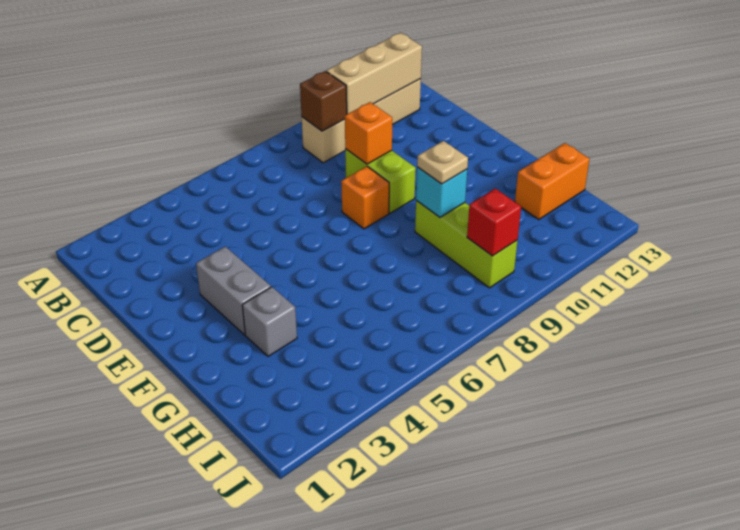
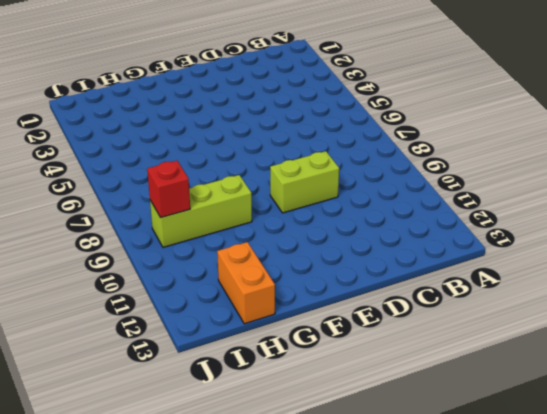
none -> tan 1x4 brick [302,79,421,163]
none -> grey 1x2 brick [196,247,271,335]
none -> orange 1x1 brick [341,166,389,229]

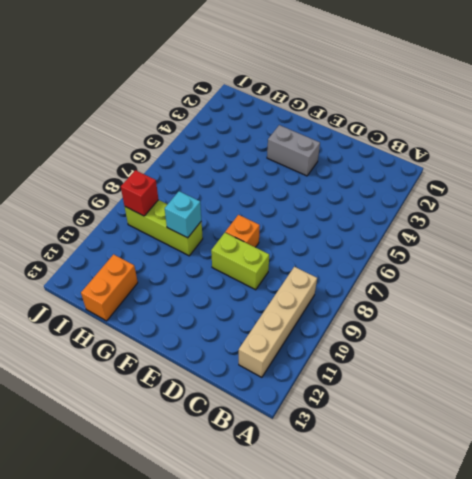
none -> grey 1x1 brick [242,287,297,357]
none -> brown 1x1 brick [300,71,347,131]
none -> tan 1x3 brick [326,33,422,114]

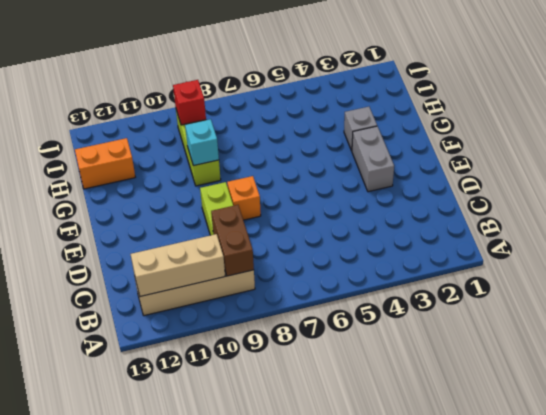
brown 1x2 brick [211,205,254,276] -> brown 1x1 brick [300,71,347,131]
none -> orange 1x1 brick [344,102,392,164]
none -> tan 1x1 plate [417,141,468,184]

